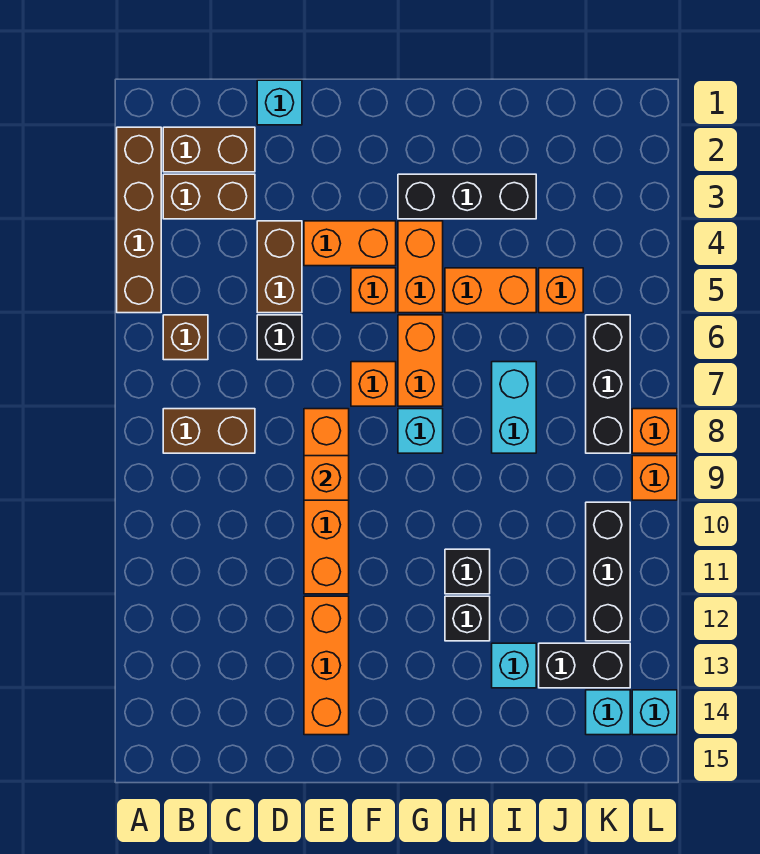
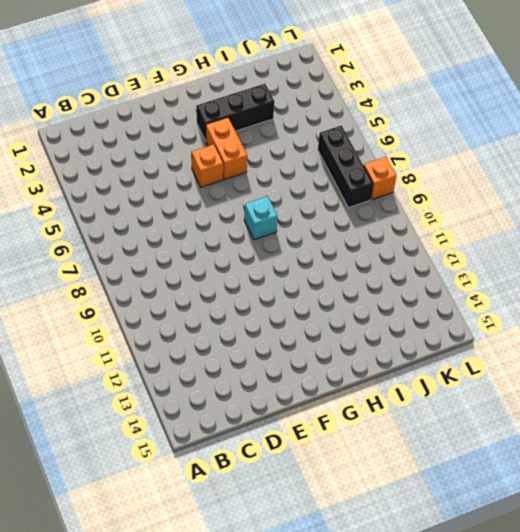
none -> brown 1x4 brick [117,127,161,313]
none -> brown 1x2 brick [163,127,255,172]
none -> brown 1x2 brick [163,174,255,219]
none -> brown 1x1 brick [163,315,208,360]

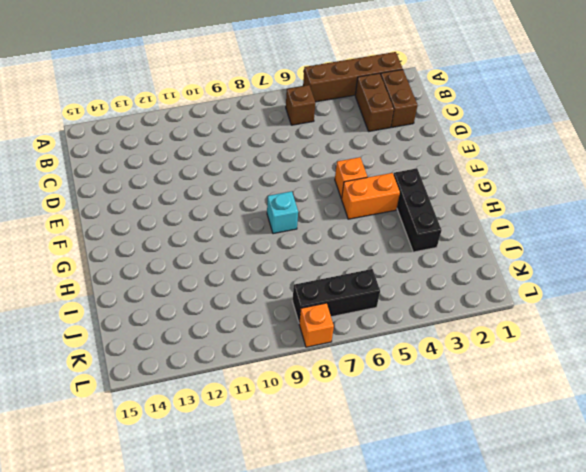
none -> brown 1x2 brick [163,409,255,453]
none -> cyan 1x1 brick [257,80,302,125]
none -> brown 1x2 brick [257,221,302,313]
none -> black 1x1 brick [257,315,302,360]

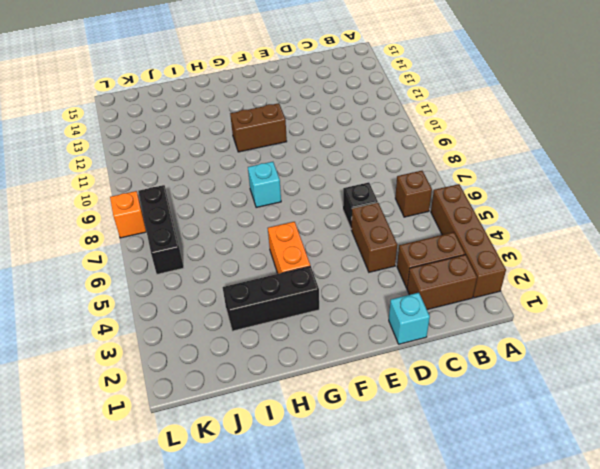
brown 1x2 brick [230,103,287,152] -> brown 1x2 brick moved to [163,409,255,453]
none -> orange 1x2 brick [304,221,396,266]
none -> orange 1x4 brick [304,409,349,594]
none -> orange 1x3 brick [304,596,349,735]
none -> orange 1x1 brick [351,268,396,313]

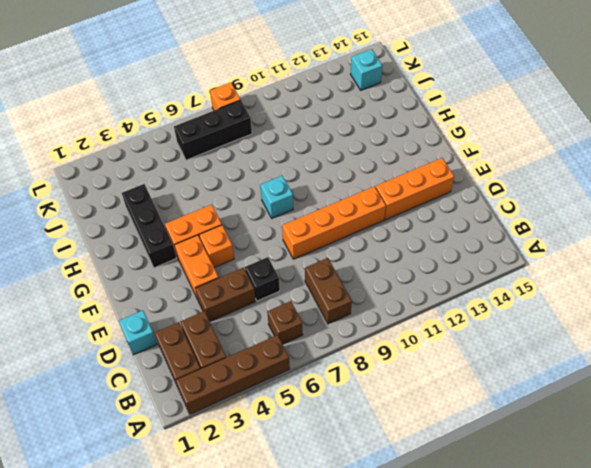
none -> orange 1x1 brick [351,362,396,406]
none -> orange 1x2 brick [398,315,443,406]
none -> orange 1x2 brick [445,268,536,313]
none -> black 1x1 brick [445,549,490,594]

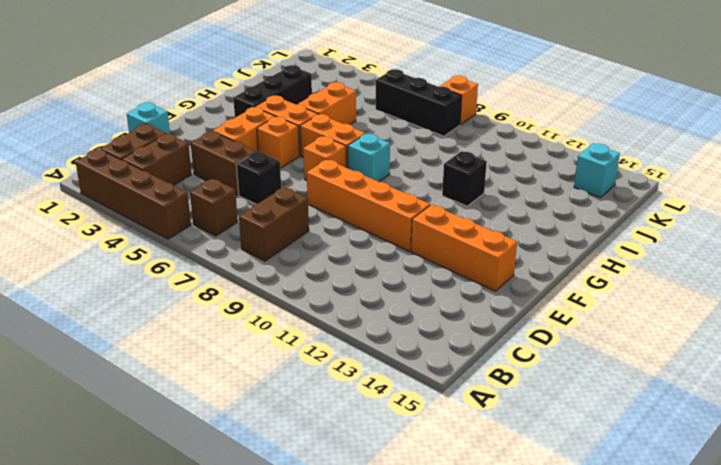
none -> black 1x1 brick [445,596,490,641]
none -> cyan 1x2 brick [492,362,536,453]
none -> cyan 1x1 brick [492,643,536,688]
none -> orange 1x1 brick [539,268,583,313]

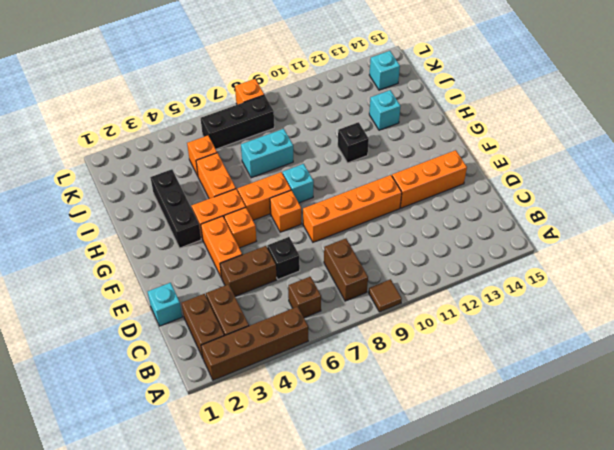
brown 1x1 tile [369,279,402,312] -> none
none -> black 1x1 brick [445,596,490,641]
none -> black 1x2 brick [539,643,630,688]
none -> black 1x3 brick [586,502,630,641]
none -> orange 1x1 brick [632,456,677,500]

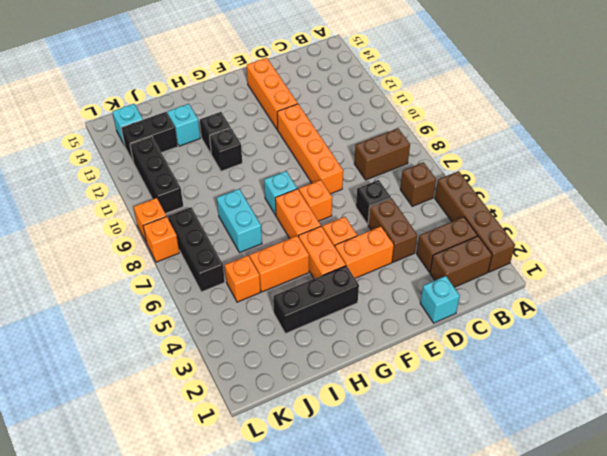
none -> cyan 1x1 brick [632,690,677,735]
none -> orange 1x1 brick [304,456,349,500]

